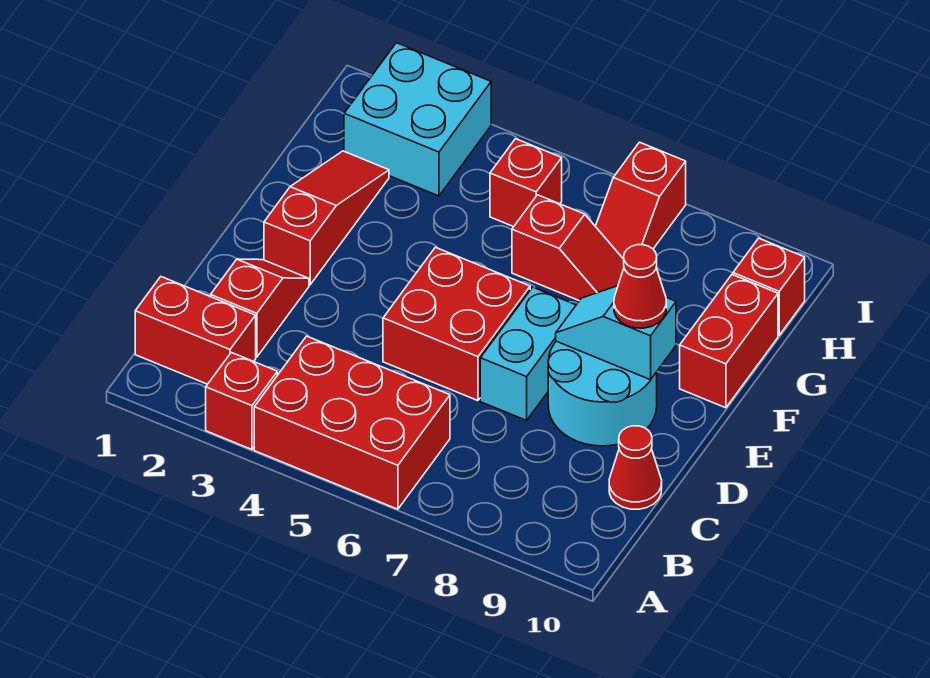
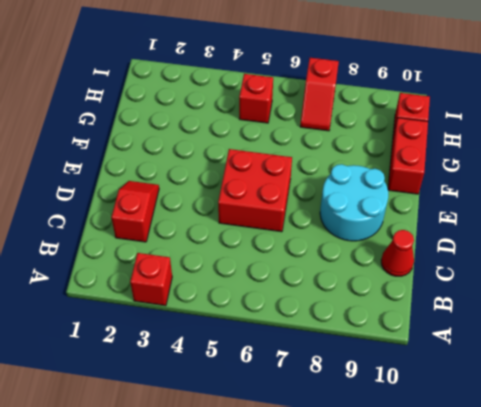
none -> red 2x3 brick [254,336,450,509]
none -> red 1x2 brick [135,277,256,384]
none -> cyan 1x2 brick [480,287,576,420]

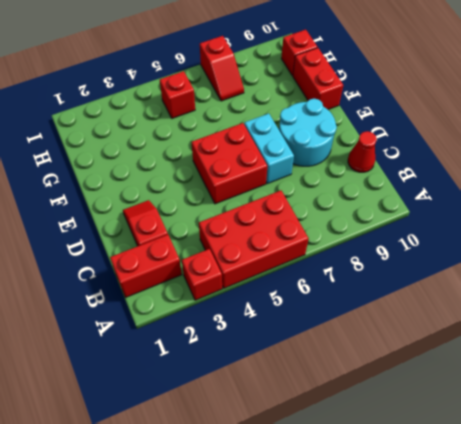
none -> red 1x3 slope [264,151,389,285]
none -> red 1x2 slope [512,195,624,301]
none -> cyan 2x2 brick [344,43,491,196]

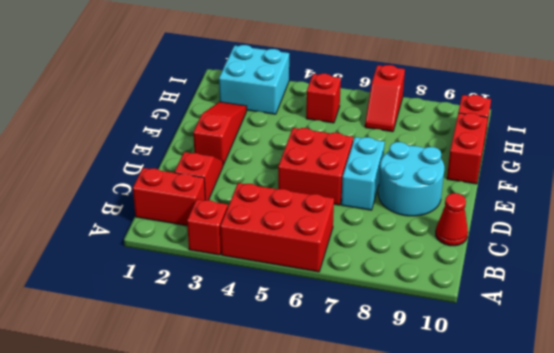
none -> red 1x2 slope [512,195,624,301]
none -> cyan 1x2 slope [556,286,676,380]
none -> red 1x1 cone [614,245,666,328]

